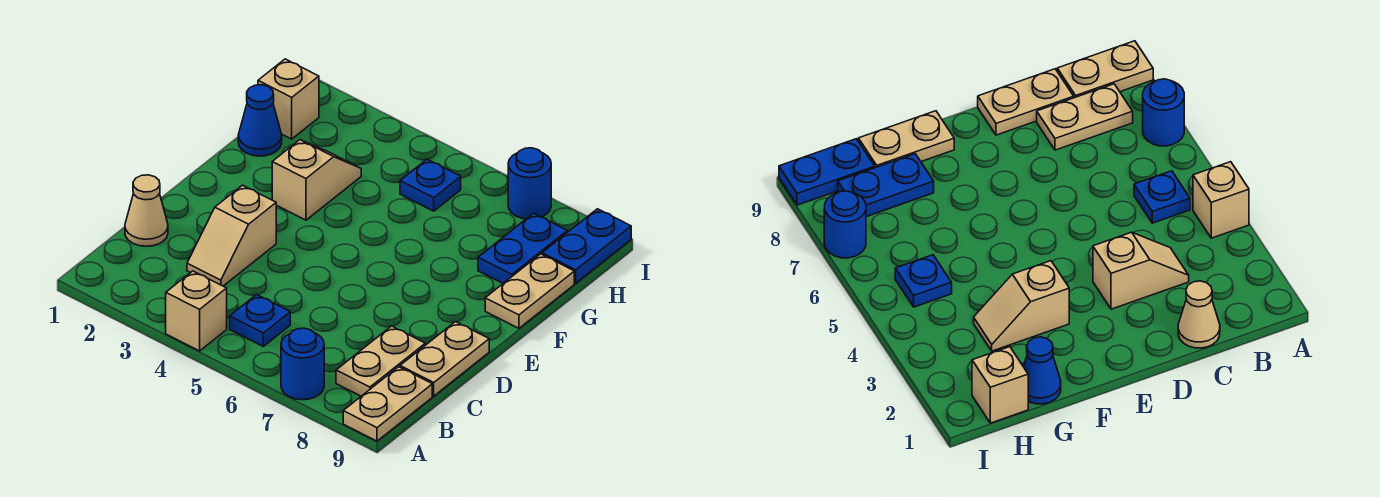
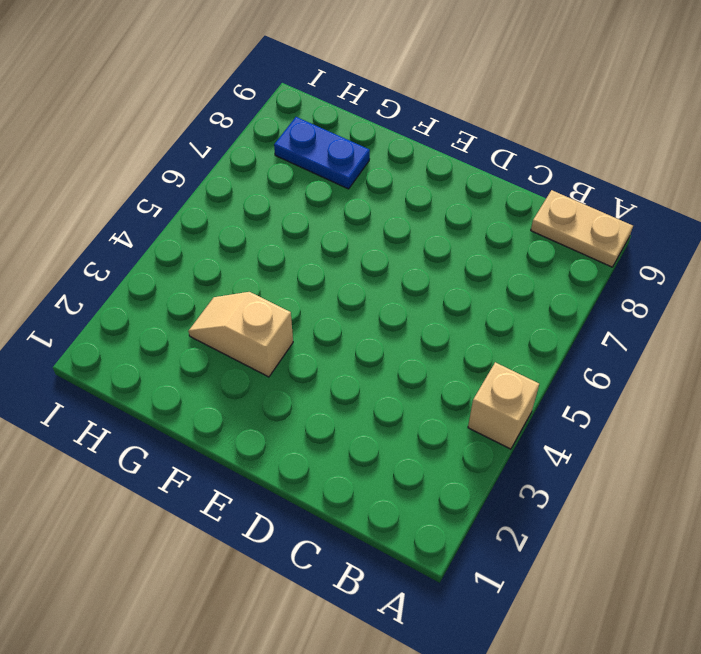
none -> blue 1x1 round brick [281,328,324,400]
none -> blue 1x1 plate [230,295,290,346]
none -> tan 1x2 plate [336,326,425,396]

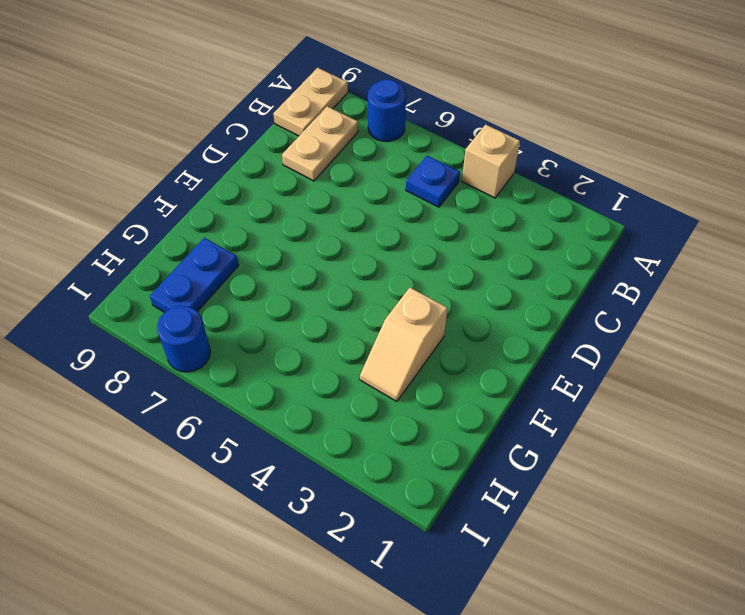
none -> tan 1x1 cone [125,175,168,246]
none -> tan 1x2 slope [187,185,276,286]
none -> tan 1x2 plate [400,322,489,396]

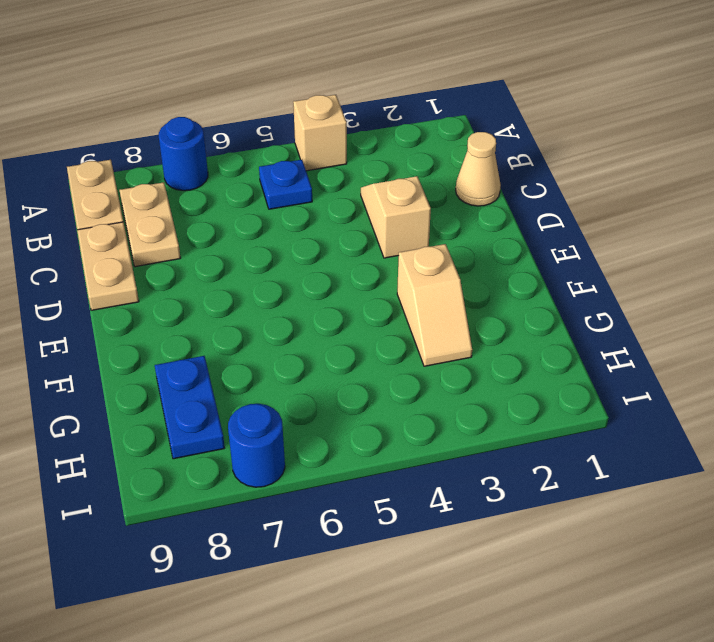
none -> tan 1x2 plate [485,254,574,328]
none -> blue 1x1 cone [238,85,282,156]
none -> tan 1x1 brick [258,59,319,139]

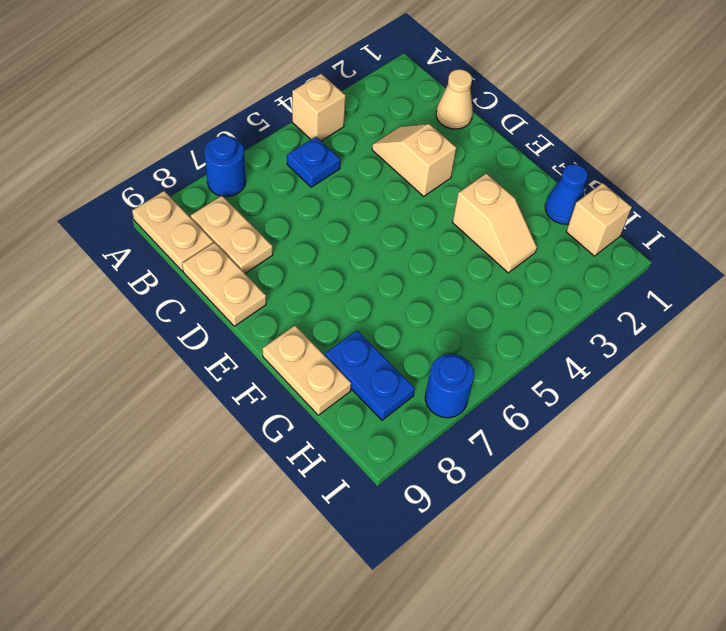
none -> blue 1x1 plate [400,159,461,211]
none -> blue 1x2 plate [542,209,631,283]

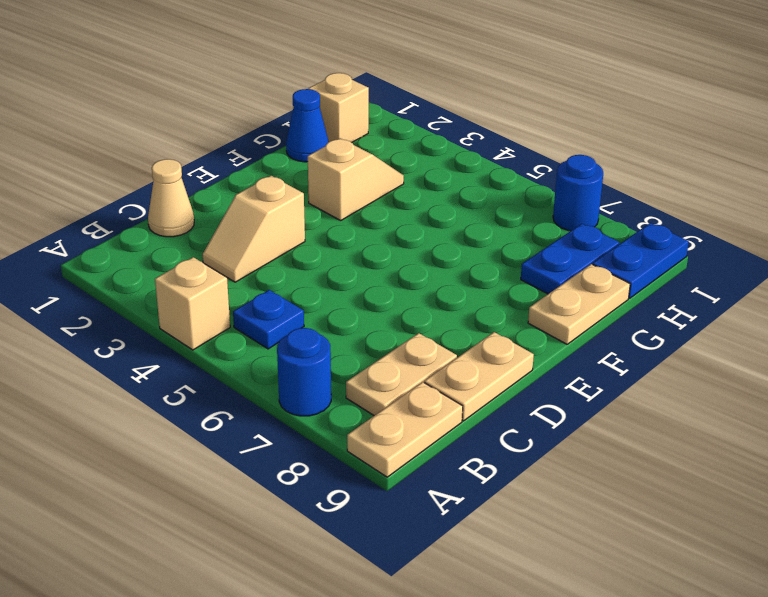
none -> blue 1x1 plate [400,159,461,211]

